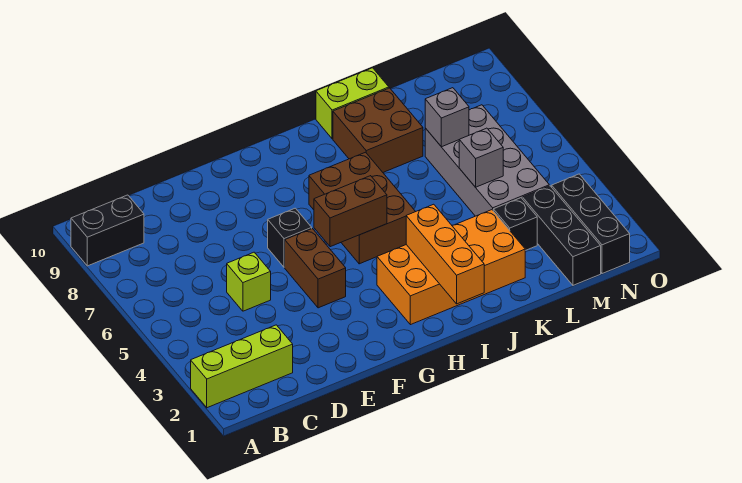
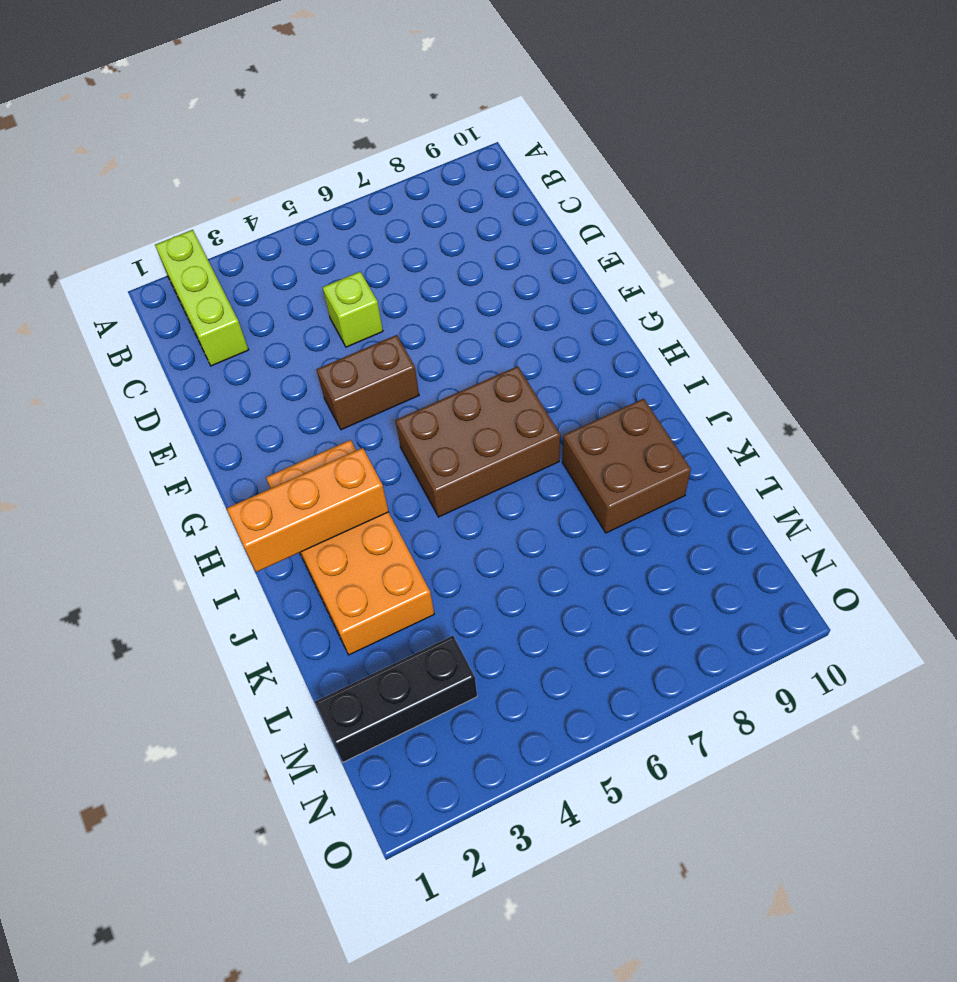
none -> black 1x2 brick [71,195,144,266]
none -> black 1x1 brick [268,208,312,267]
none -> lime 1x2 brick [316,68,389,139]

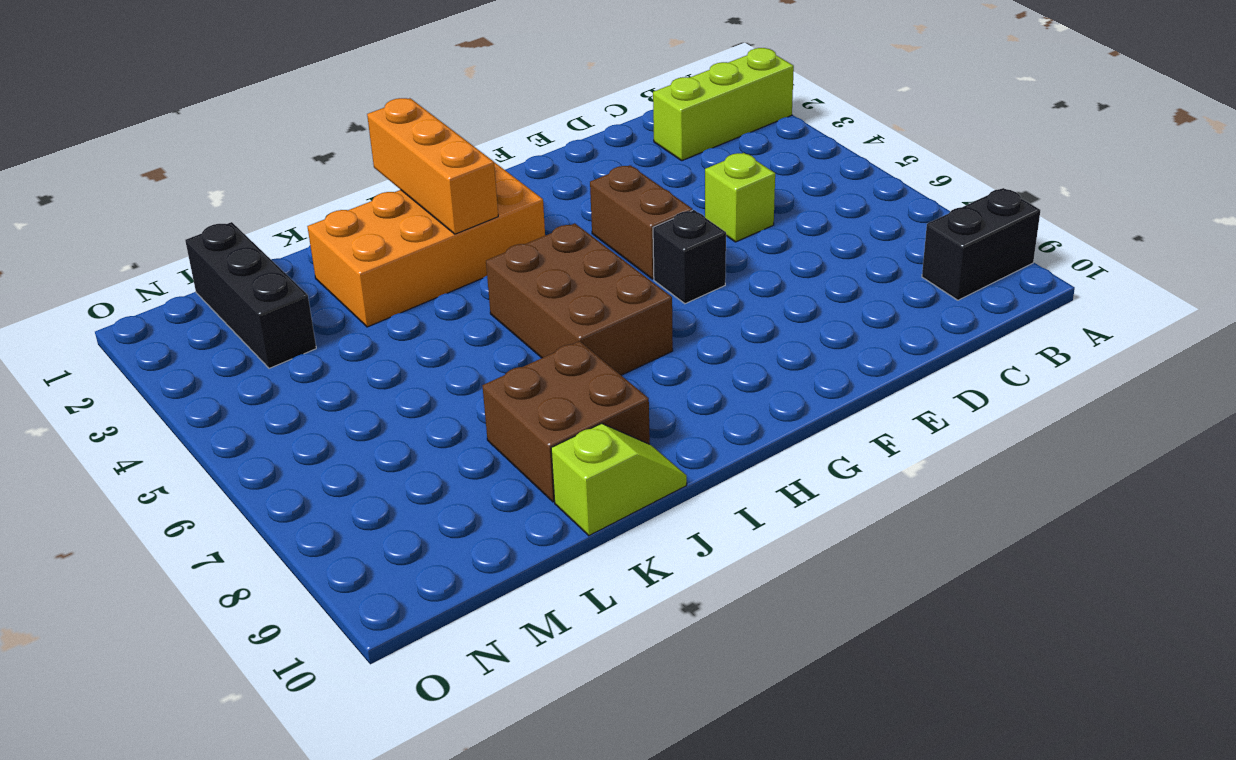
lime 1x2 slope [551,423,687,536] -> lime 1x2 brick [316,68,389,139]
none -> black 1x1 brick [493,198,537,251]
none -> grey 2x4 brick [425,105,549,216]
none -> black 1x3 brick [552,174,630,274]

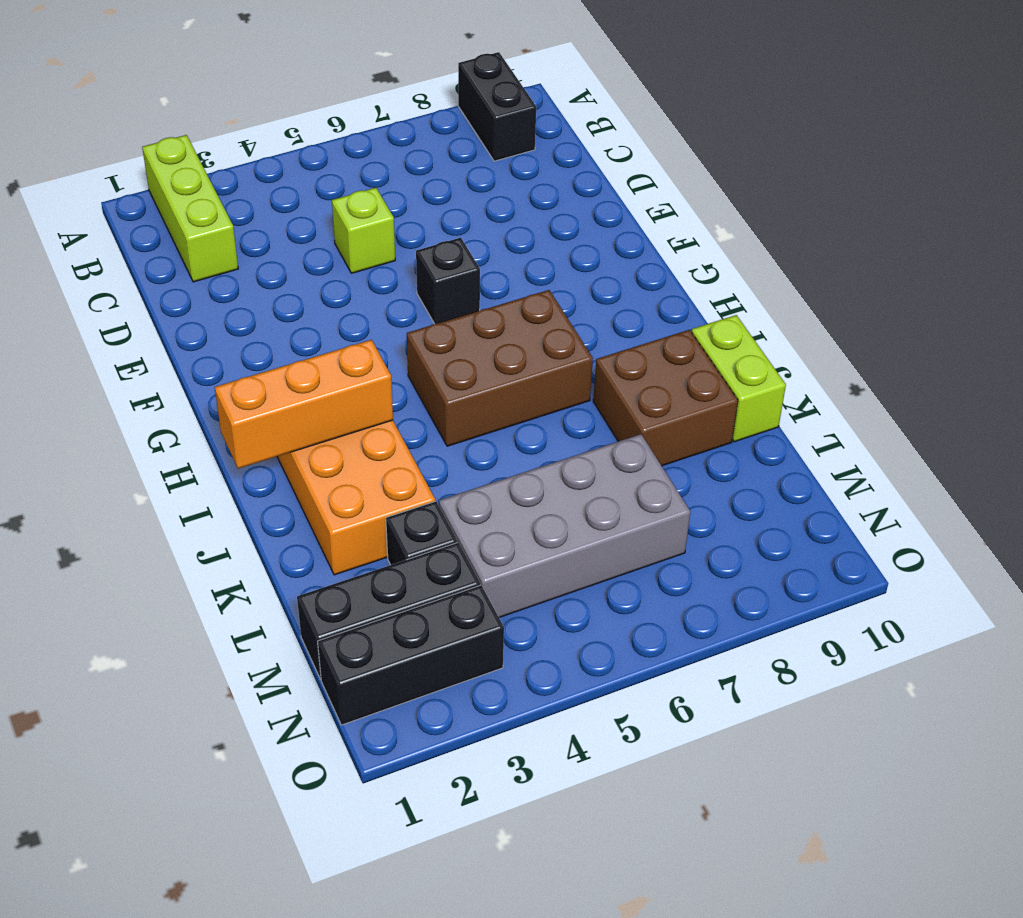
none -> brown 1x2 brick [285,229,346,308]
none -> brown 1x2 brick [314,176,387,247]
none -> grey 1x1 brick [459,128,503,187]

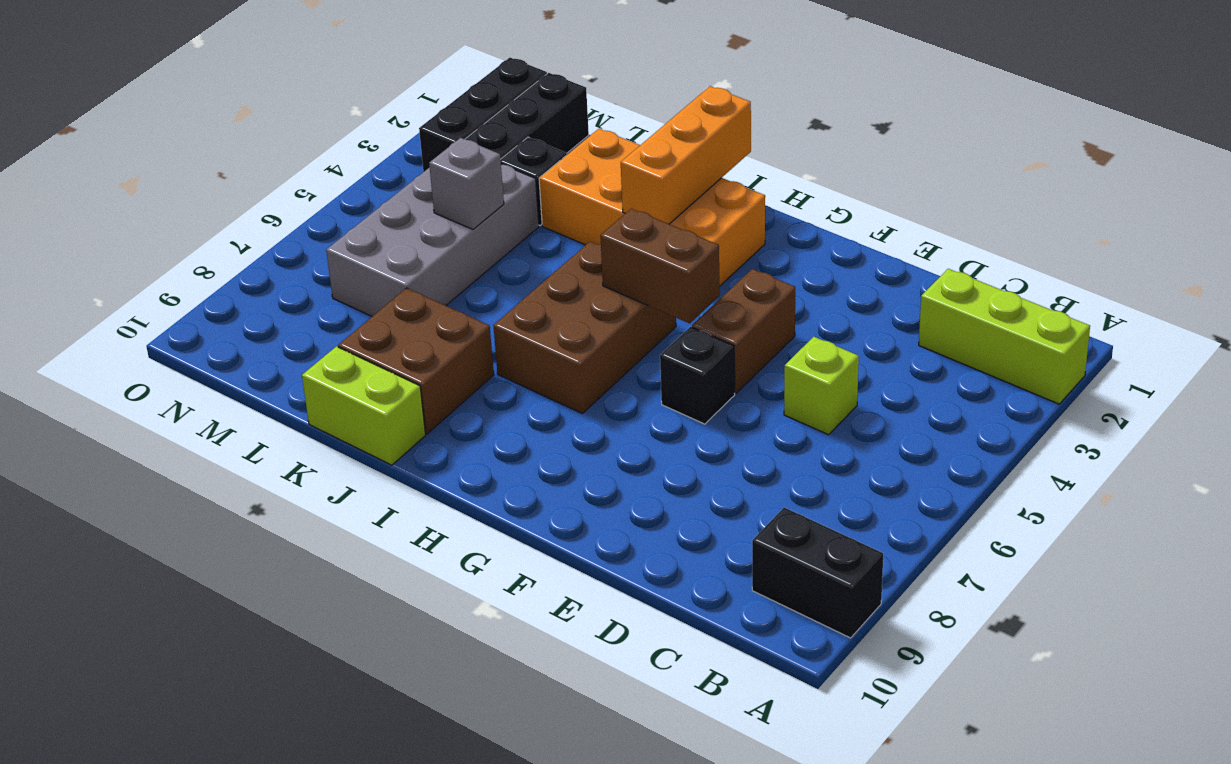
none -> grey 1x1 brick [425,88,469,147]

